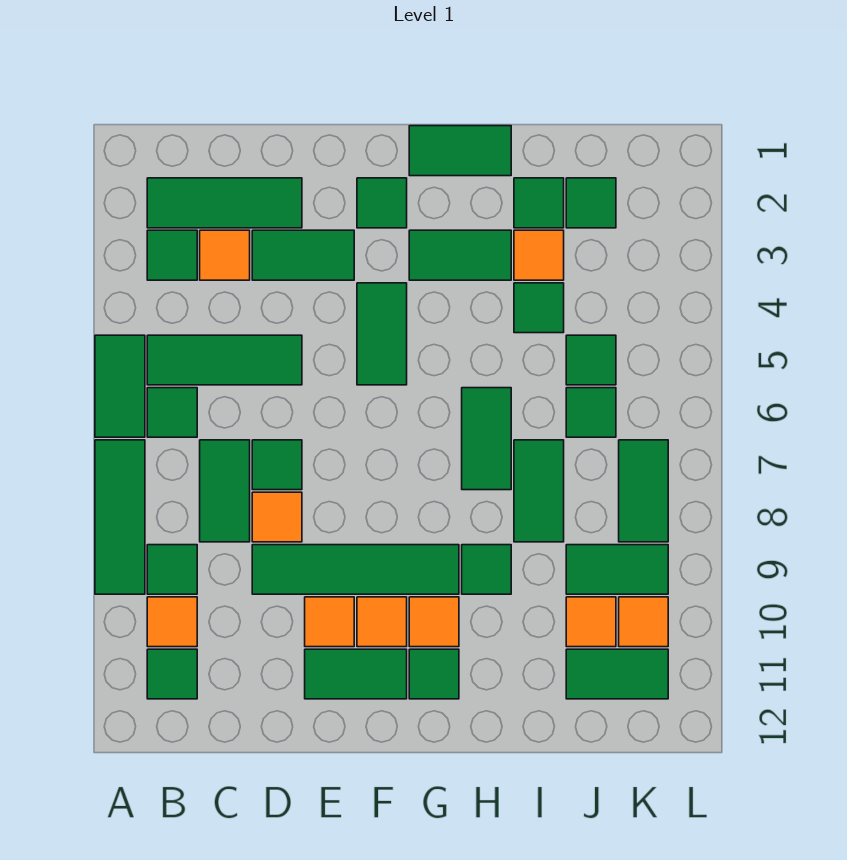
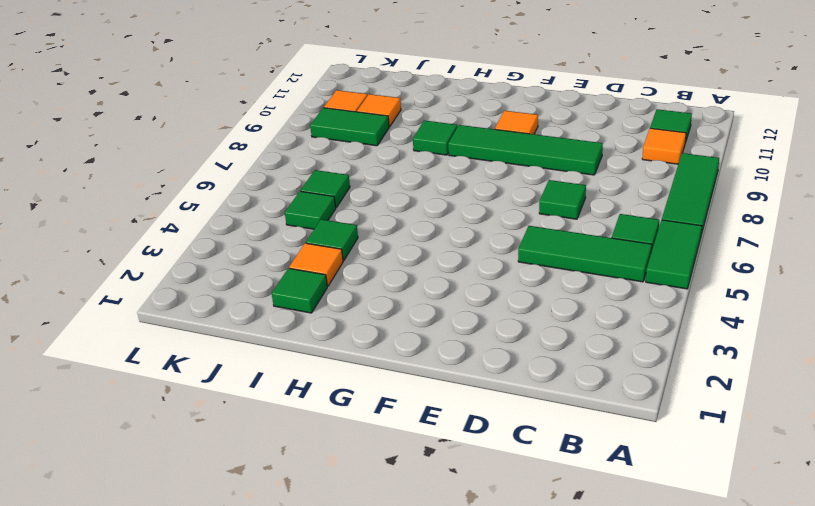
none -> green 1x3 tile [147,178,302,228]
none -> green 1x1 tile [147,230,197,280]
none -> green 1x1 tile [147,545,197,594]
none -> orange 1x1 tile [200,230,250,280]

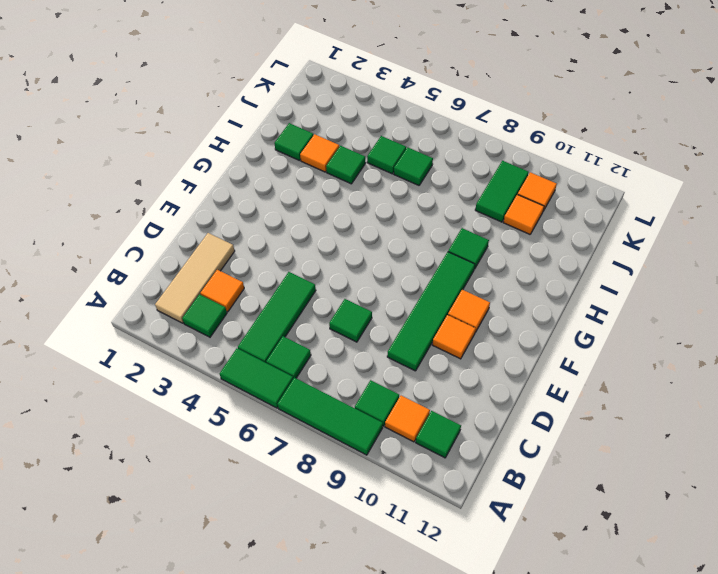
tan 1x3 tile [155,233,235,323] -> green 1x3 tile [147,178,302,228]
none -> green 1x2 tile [200,440,250,542]
none -> green 1x2 tile [252,230,354,280]
none -> orange 1x1 tile [252,492,302,542]
none -> green 1x2 tile [305,649,407,699]

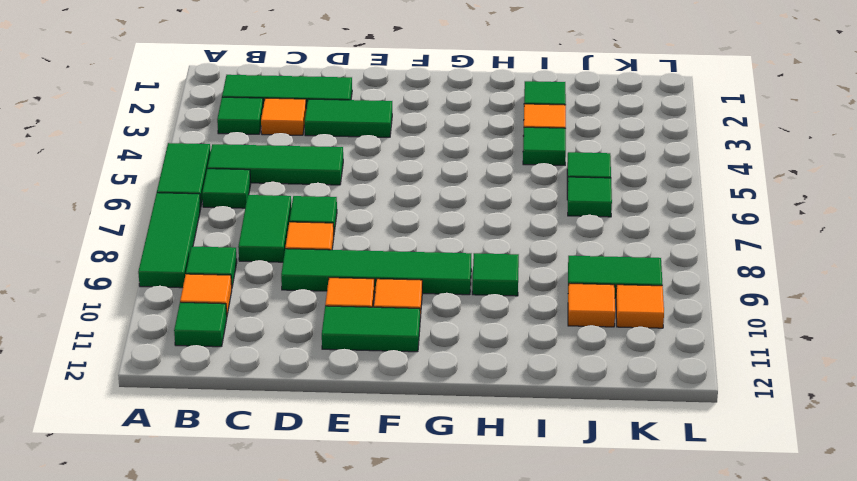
none -> green 1x1 tile [357,178,407,228]
none -> green 1x2 tile [357,283,407,385]
none -> green 1x2 tile [409,126,511,176]
none -> green 1x2 tile [409,230,511,280]

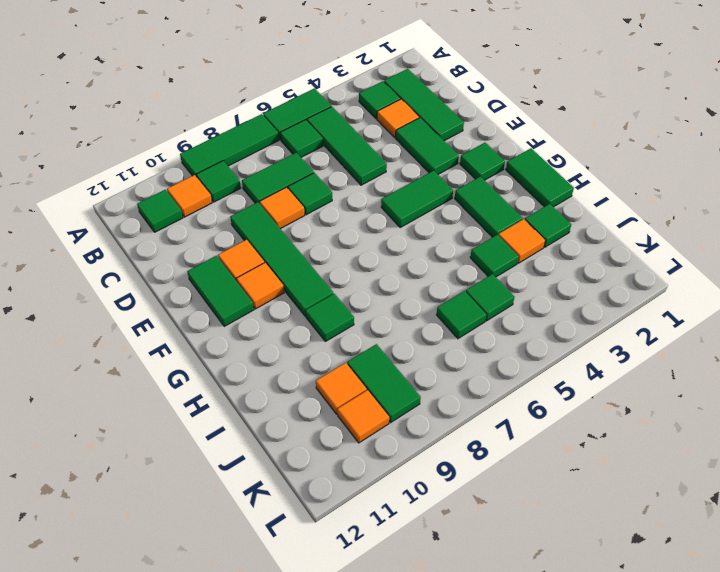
none -> orange 1x1 tile [409,597,459,647]
none -> green 1x1 tile [409,649,459,699]
none -> green 1x2 tile [462,388,511,490]
none -> green 1x2 tile [514,440,564,542]

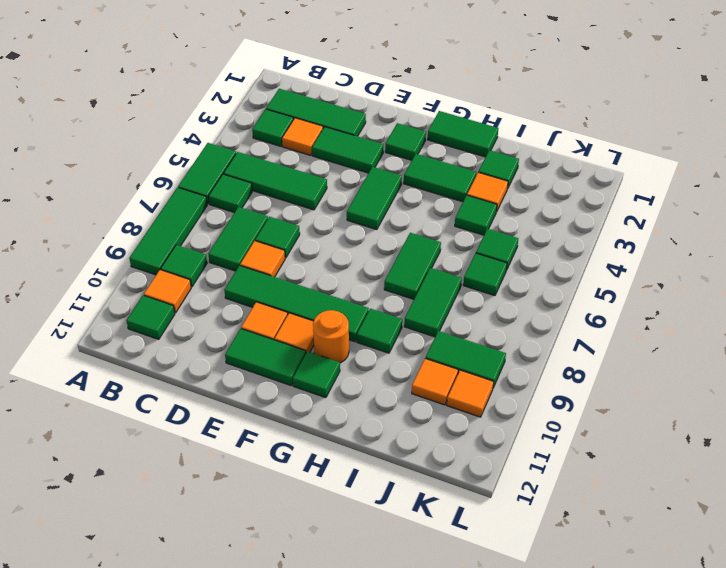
orange 1x1 round brick [313,310,349,363] -> orange 1x1 tile [409,597,459,647]
none -> green 1x1 tile [566,178,616,228]
none -> green 1x2 tile [566,649,668,699]
none -> green 1x2 tile [619,440,668,542]

